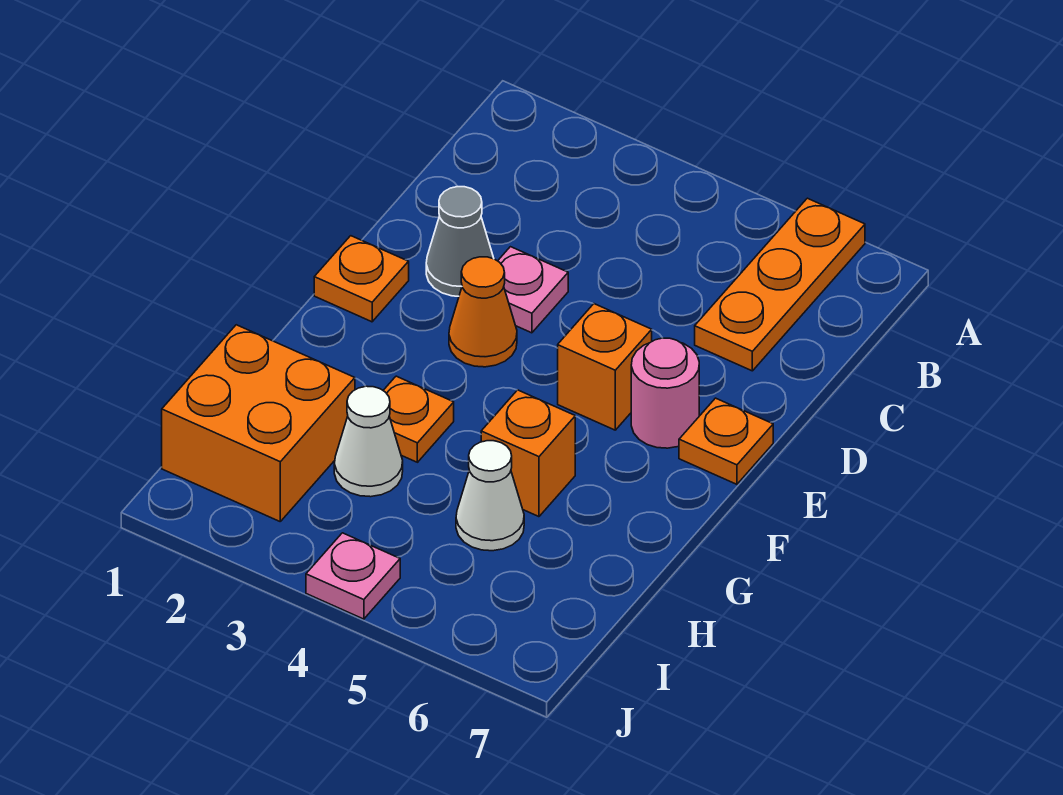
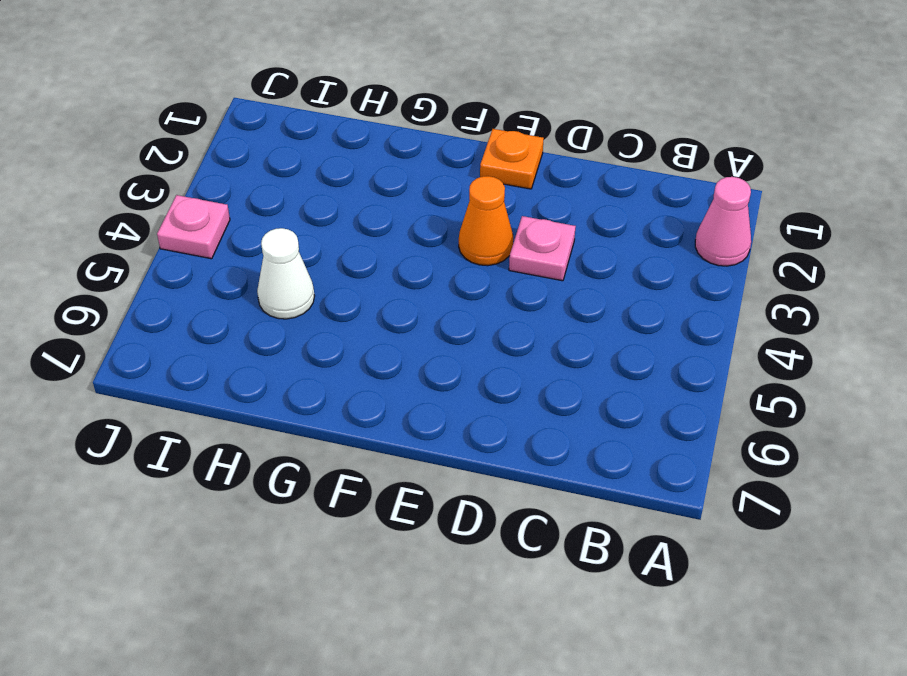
pink 1x1 cone [695,177,751,266] -> none
none -> orange 1x3 plate [695,198,865,371]
none -> grey 1x1 cone [426,187,494,296]
none -> orange 1x1 brick [558,304,652,430]

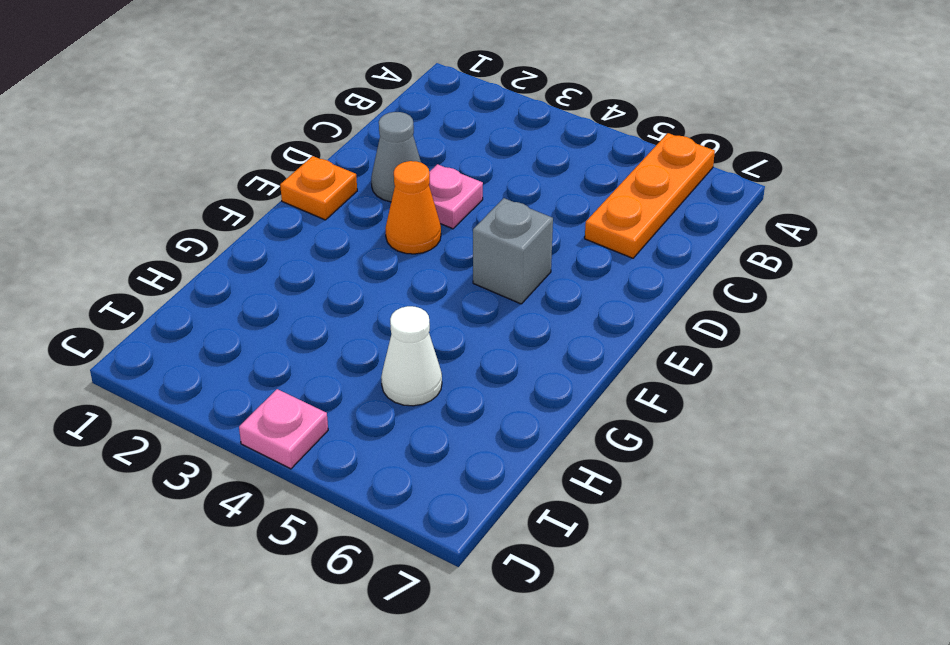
grey 1x1 brick [473,198,553,304] -> orange 1x1 brick [558,304,652,430]
none -> pink 1x1 round brick [631,338,699,448]
none -> orange 1x1 plate [679,398,773,484]
none -> orange 1x1 plate [383,376,454,462]

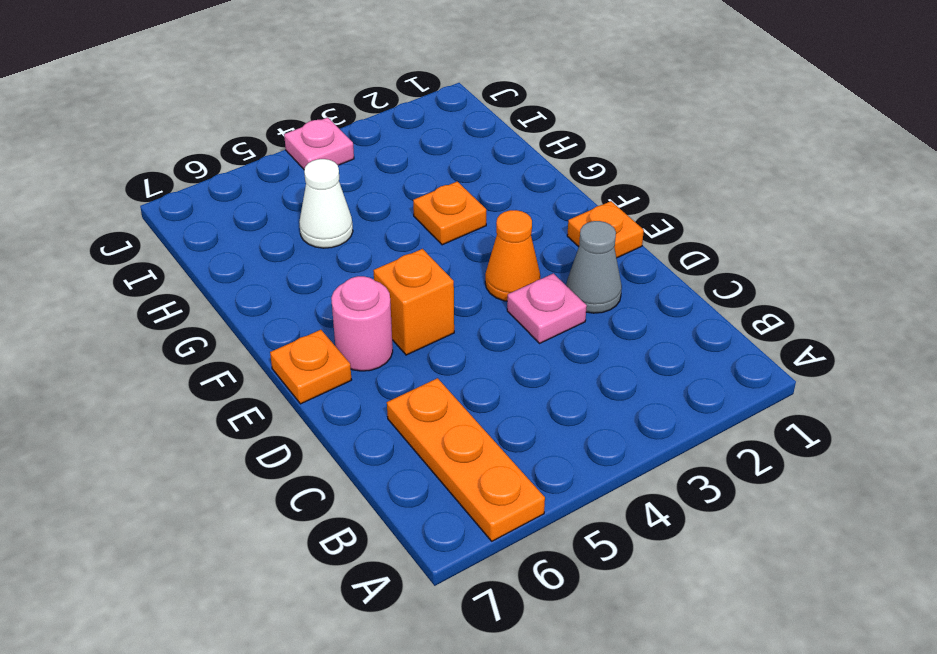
none -> orange 1x1 brick [481,390,575,517]
none -> orange 2x2 brick [162,325,355,521]
none -> white 1x1 cone [334,386,403,497]

